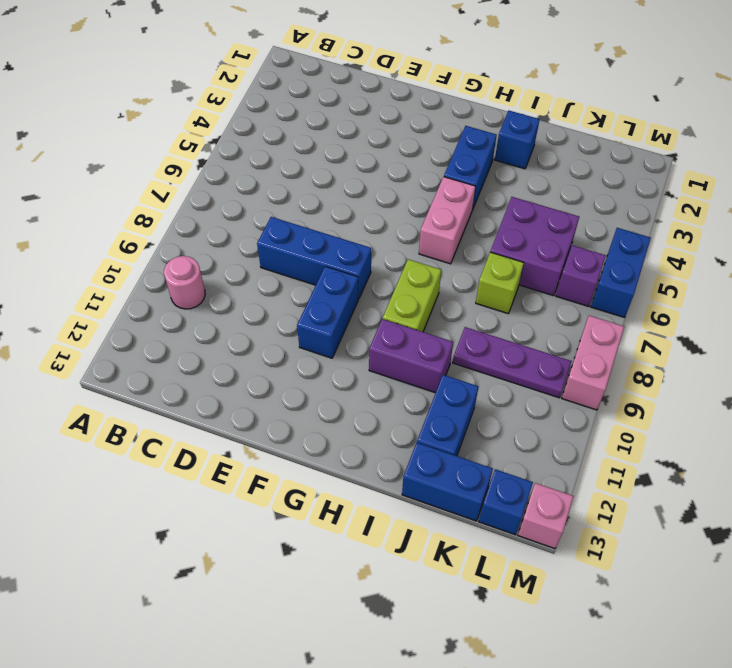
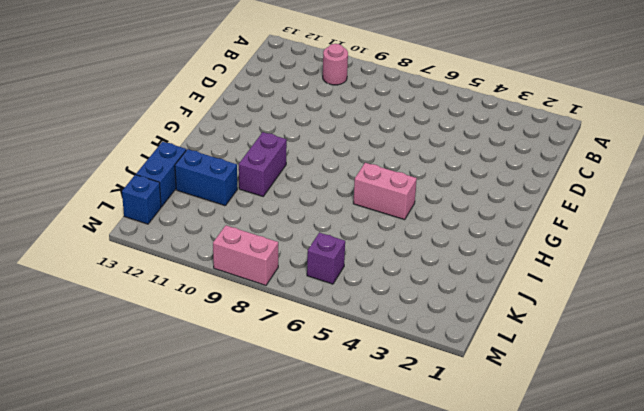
none -> blue 1x3 brick [257,217,371,299]
none -> blue 1x2 brick [297,267,358,358]
none -> blue 1x2 brick [444,126,497,210]

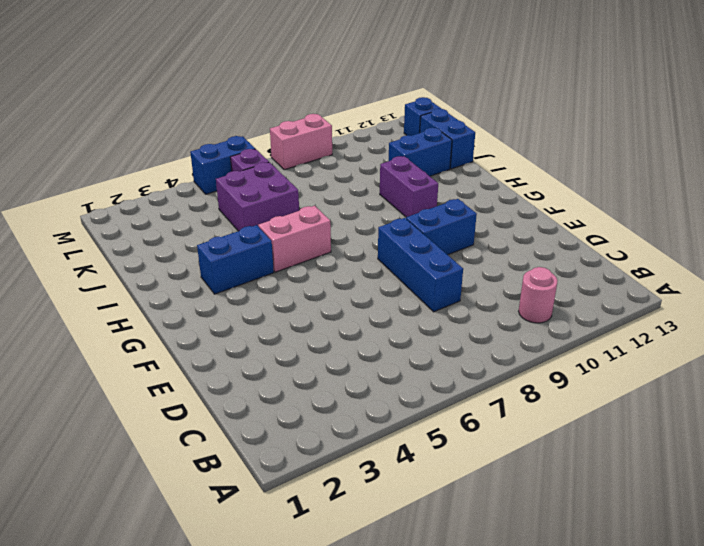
none -> lime 1x2 brick [383,259,441,332]
none -> blue 1x1 brick [495,111,540,169]
none -> lime 1x1 brick [476,252,524,314]

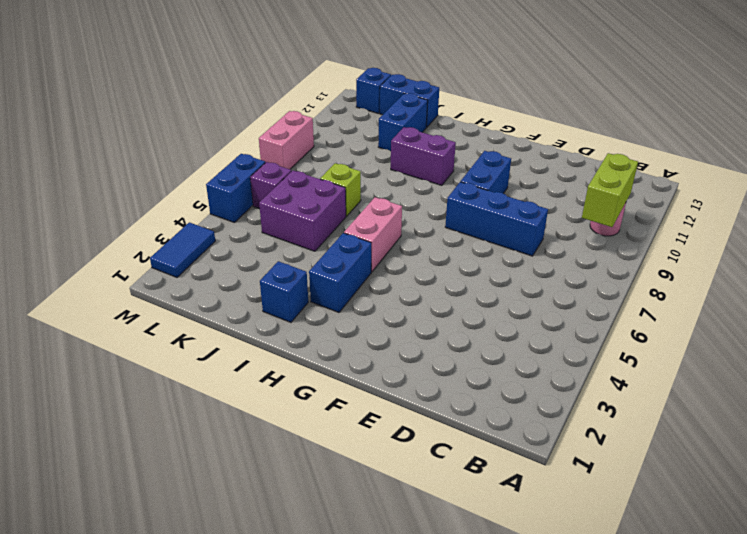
lime 1x2 brick [582,153,638,227] -> lime 1x2 brick moved to [383,259,441,332]
blue 1x2 tile [150,222,215,277] -> none
none -> purple 1x3 plate [453,327,572,398]
none -> pink 1x1 brick [518,483,574,549]

